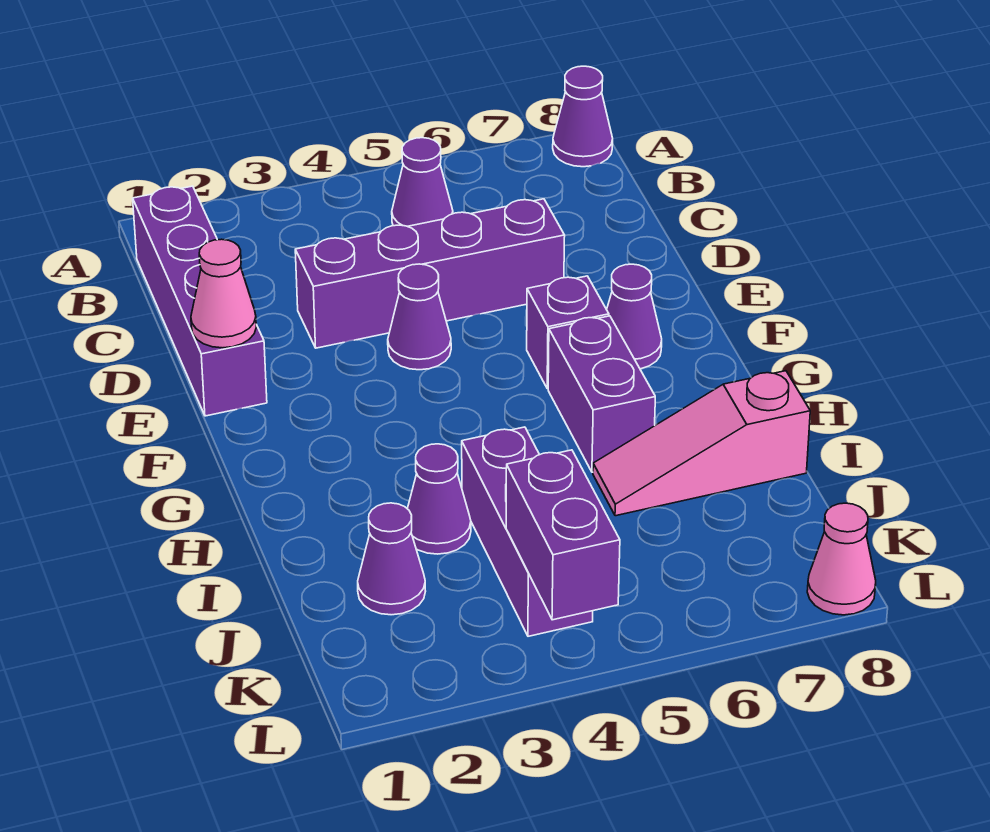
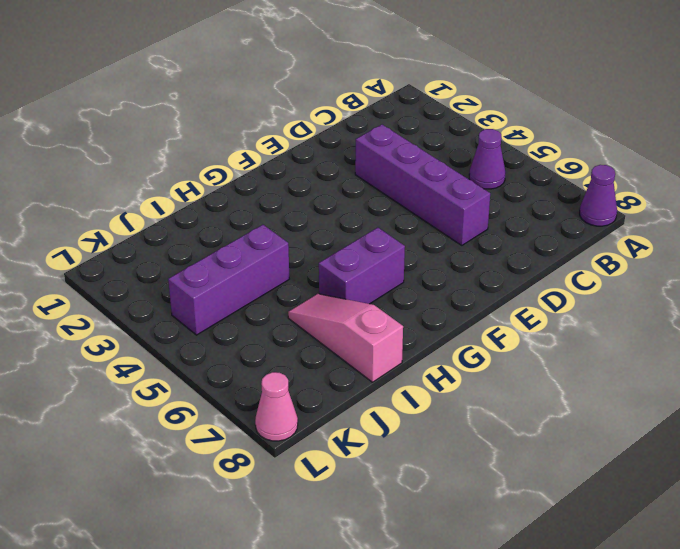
none -> purple 1x4 brick [133,186,267,416]
none -> purple 1x1 cone [388,264,451,370]
none -> purple 1x1 brick [527,276,609,389]

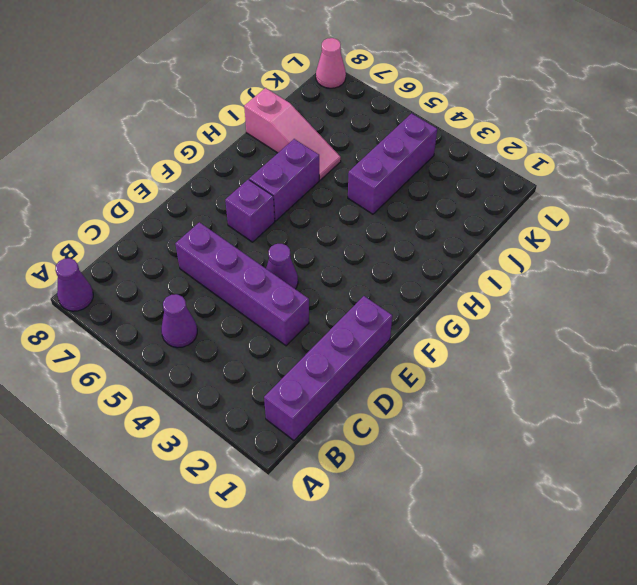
none -> purple 1x1 cone [607,264,662,369]
none -> purple 1x1 cone [407,444,471,554]
none -> purple 1x1 cone [358,503,426,615]

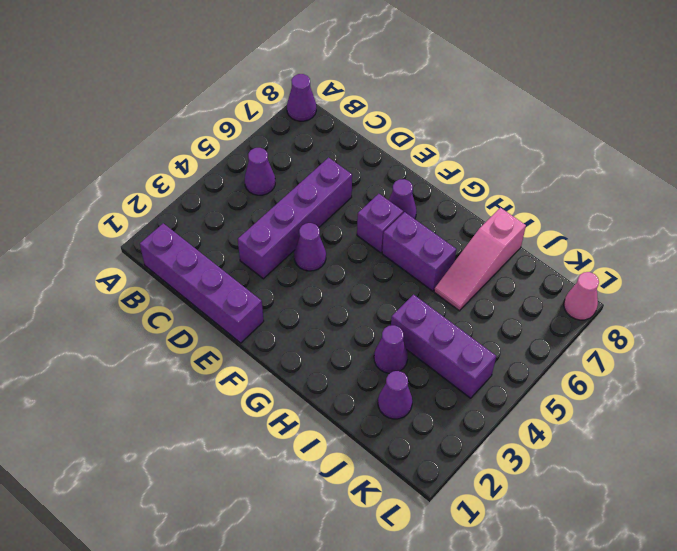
none -> pink 1x1 cone [191,239,256,348]
none -> purple 1x2 brick [506,450,620,620]

